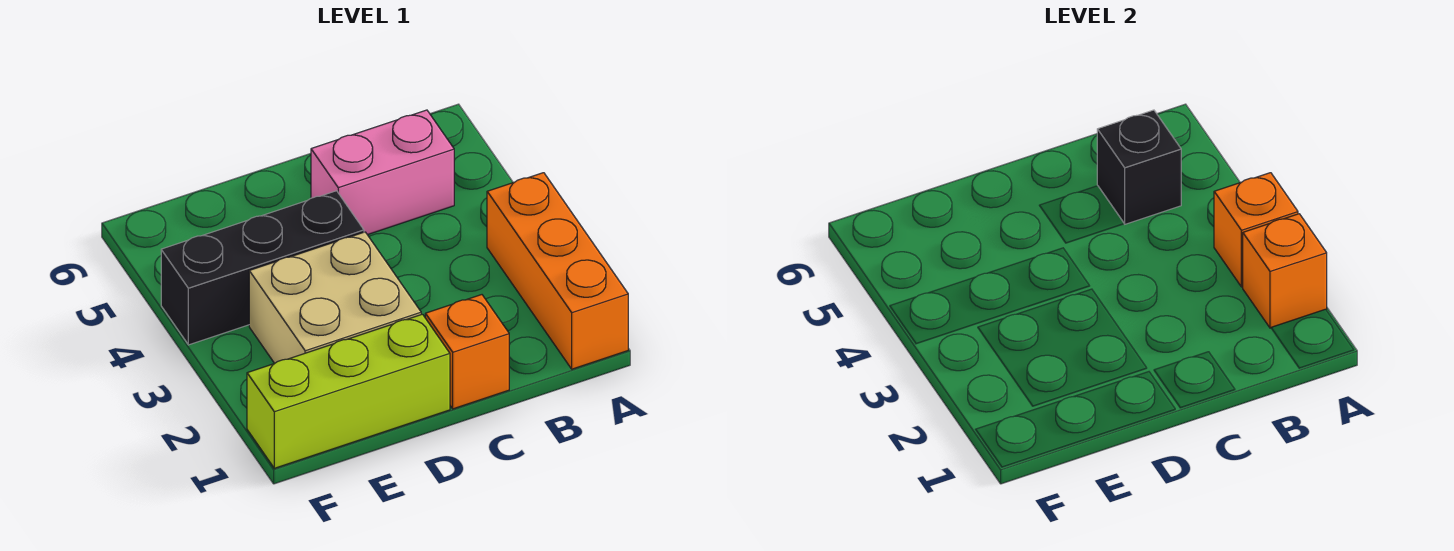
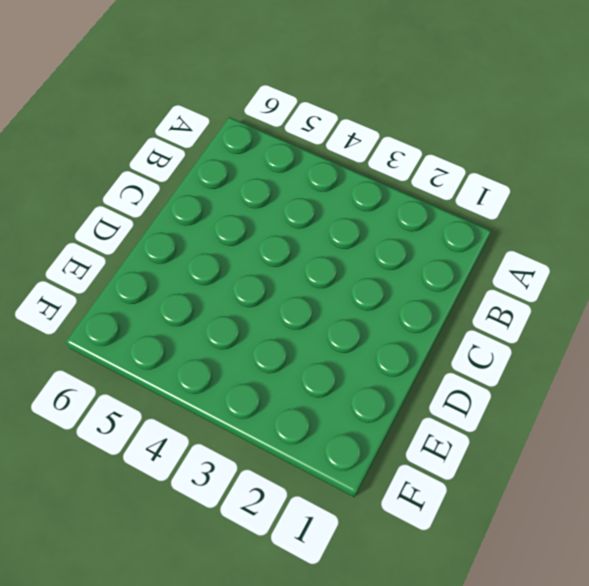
none -> orange 1x3 brick [487,173,628,369]
none -> pink 1x2 brick [311,110,454,235]

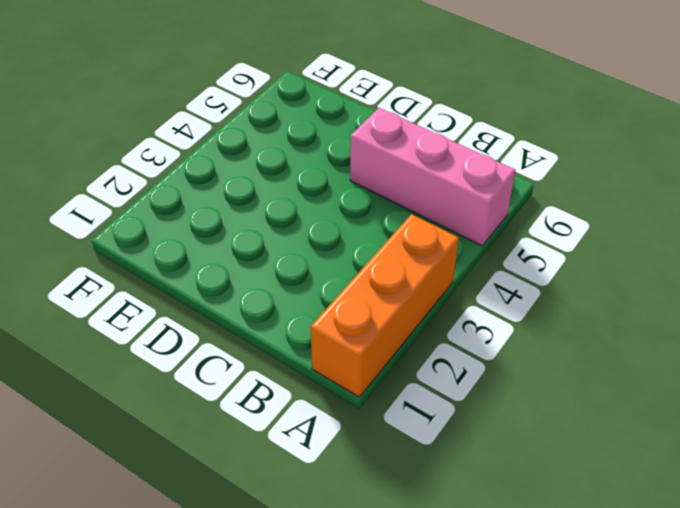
pink 1x3 brick [350,108,516,246] -> pink 1x2 brick [311,110,454,235]
none -> orange 1x1 brick [425,295,509,409]
none -> lime 1x3 brick [247,314,450,468]

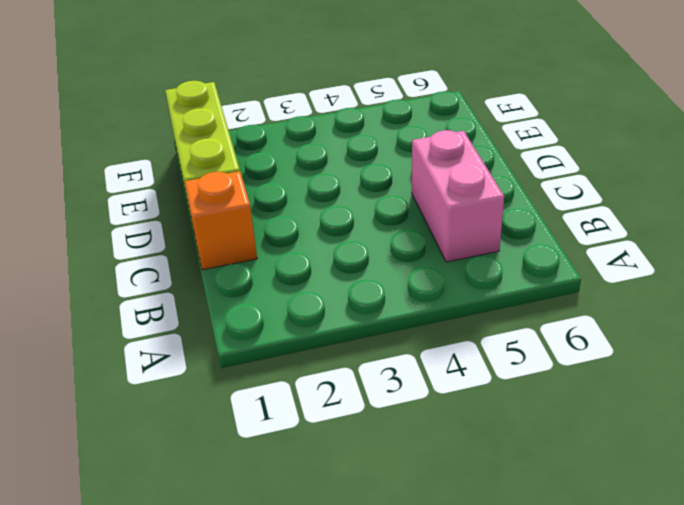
none -> orange 1x3 brick [487,173,628,369]
none -> tan 2x2 brick [249,232,421,363]

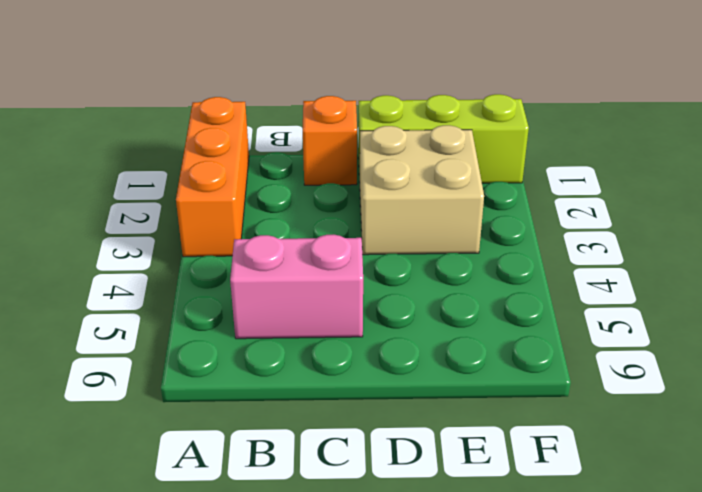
none -> black 1x3 brick [161,191,364,345]
none -> orange 1x1 brick [1242,214,1327,328]

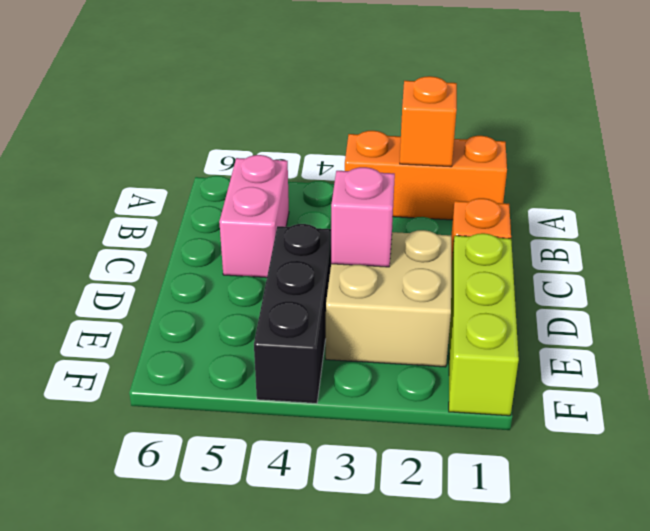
pink 1x1 brick [331,167,395,267] -> none
none -> orange 1x1 brick [1214,173,1298,287]
none -> black 1x1 brick [1097,110,1181,224]

